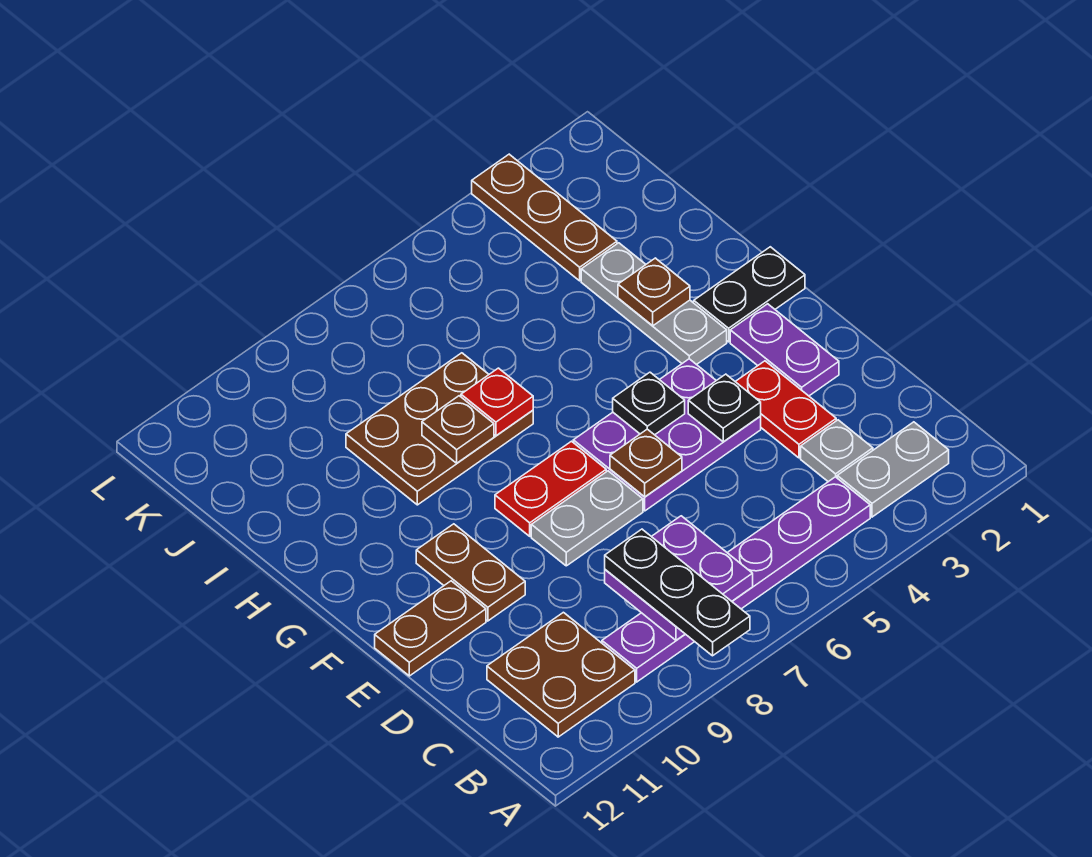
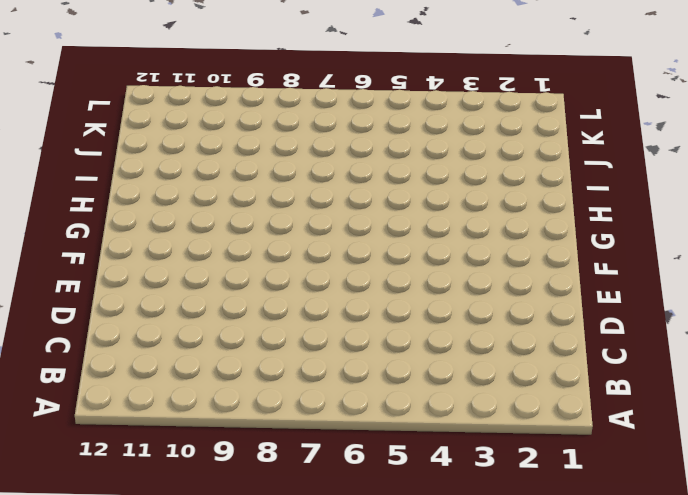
none -> grey 1x2 plate [837,422,949,517]
none -> purple 1x6 plate [602,477,870,682]
none -> brown 2x2 plate [487,612,635,737]

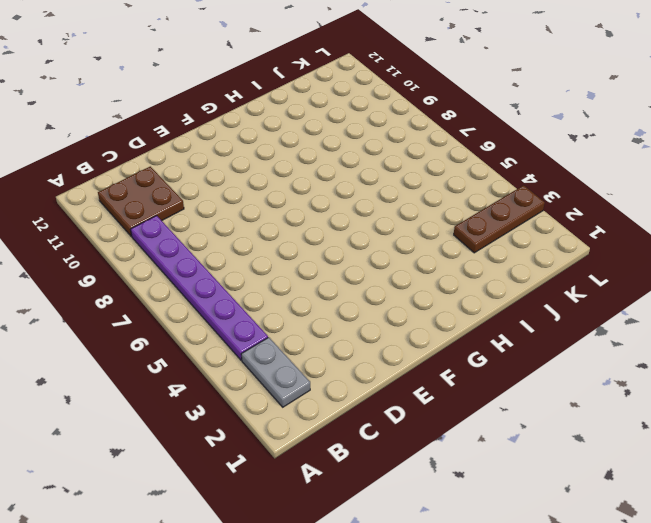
none -> grey 1x1 plate [801,420,873,482]
none -> red 1x2 plate [735,361,836,458]
none -> purple 1x2 plate [730,304,839,396]

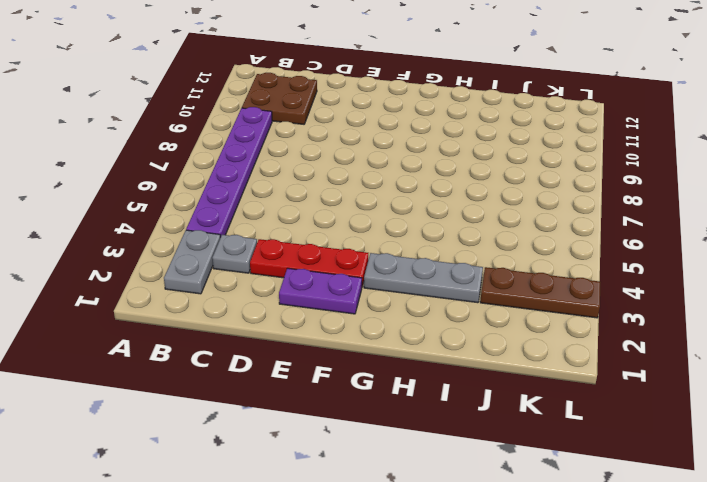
red 1x3 plate [250,239,368,286] -> red 1x2 plate [735,361,836,458]
none -> purple 2x3 plate [573,359,761,511]
none -> grey 1x2 plate [531,471,643,566]
none -> brown 1x2 plate [416,524,525,621]

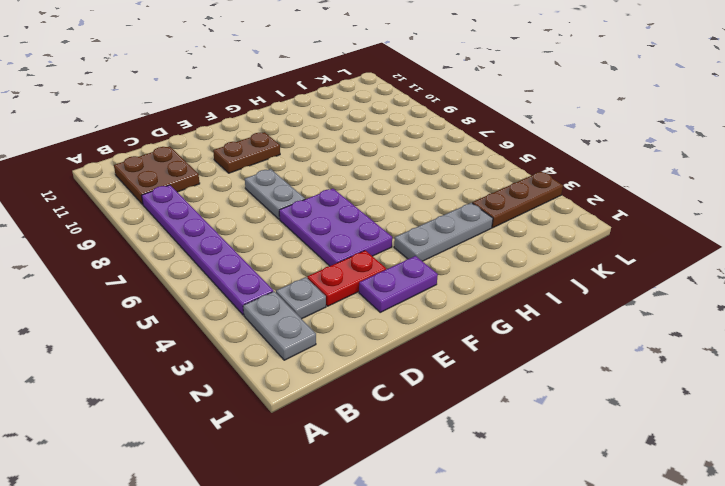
none -> brown 1x2 plate [375,581,486,676]
none -> red 1x2 plate [495,441,606,536]
none -> black 1x2 plate [694,247,805,342]

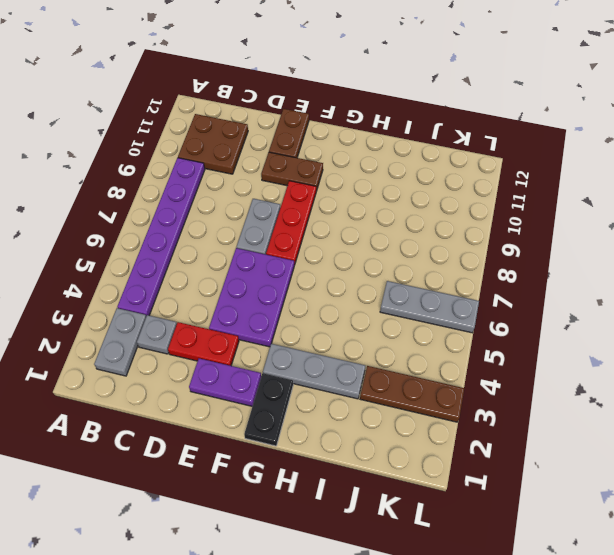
red 1x3 plate [266,181,316,265] -> red 1x2 plate [495,441,606,536]
grey 1x3 plate [380,281,479,333] -> none
none -> brown 2x3 plate [346,353,533,505]
none -> purple 2x2 plate [605,516,753,640]
none -> black 1x1 plate [688,374,761,442]

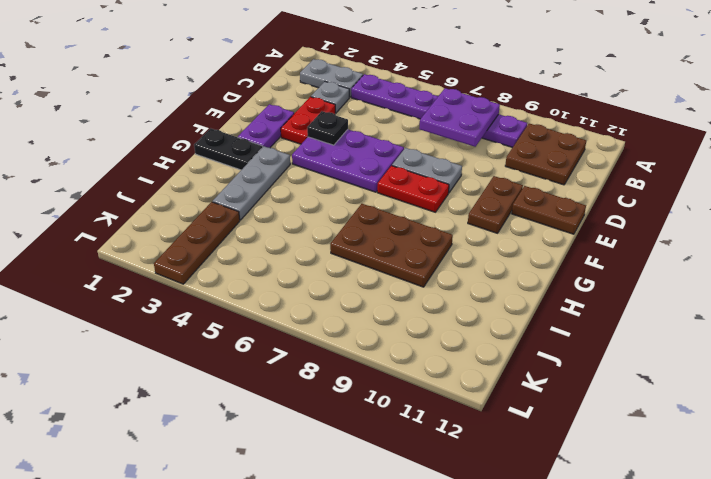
none -> brown 1x1 plate [610,429,682,497]
none -> black 1x1 plate [613,372,685,435]
none -> brown 1x1 plate [618,258,690,326]

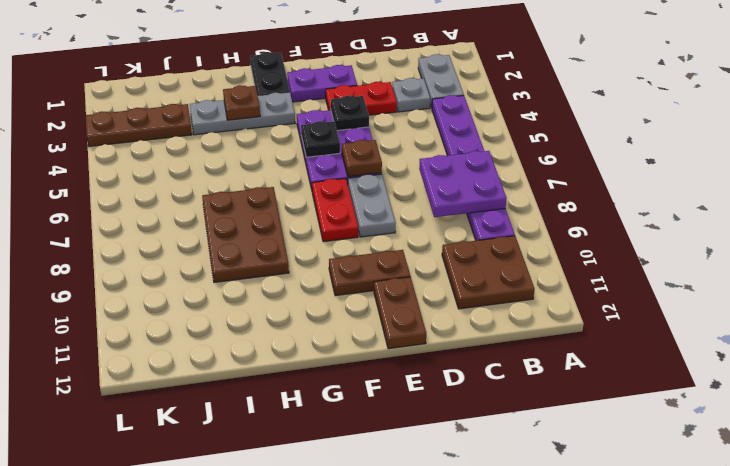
none -> red 1x1 plate [461,368,533,436]
none -> brown 1x1 plate [422,396,494,463]
none -> black 1x3 plate [605,529,750,656]

